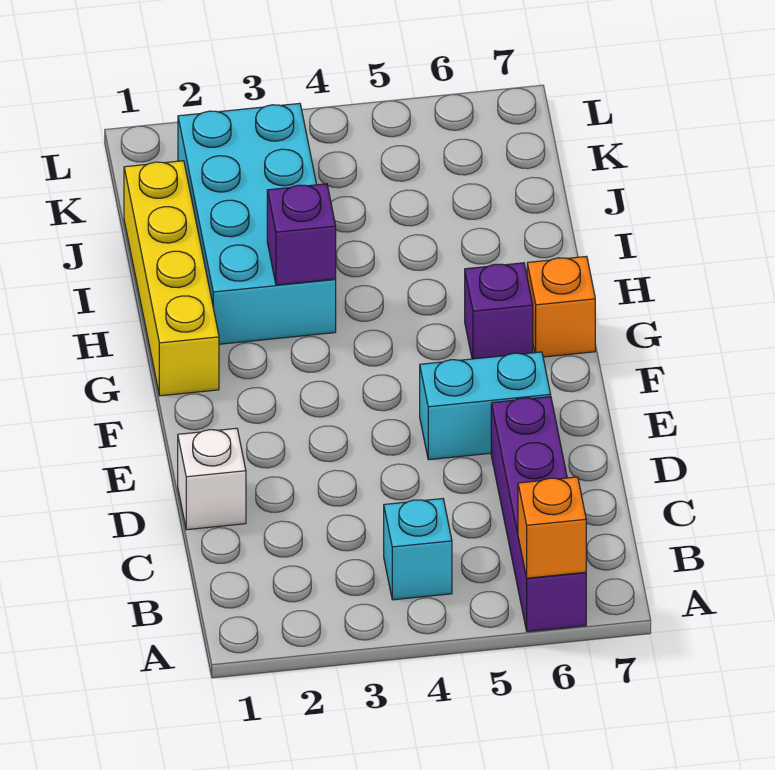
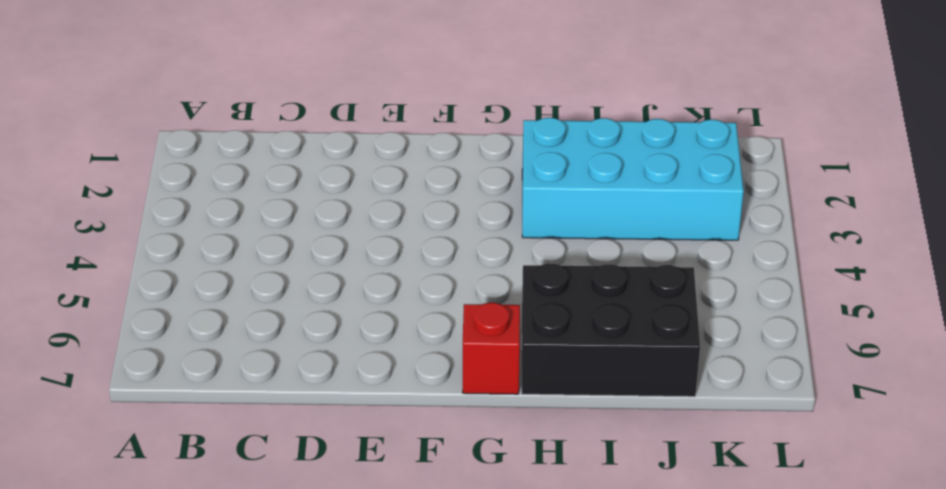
red 1x1 brick [463,303,520,394] -> orange 1x1 brick [527,256,595,357]
black 2x3 brick [522,263,700,397] -> none
none -> purple 1x4 brick [491,397,586,632]
none -> cyan 1x1 brick [384,499,452,600]

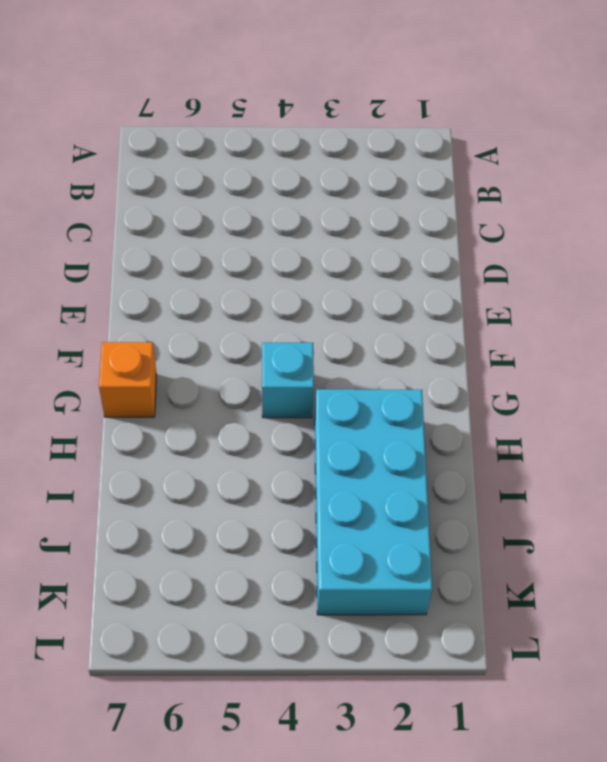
cyan 1x1 brick [262,343,314,418] -> cyan 1x1 brick moved to [384,499,452,600]
none -> purple 1x4 brick [491,397,586,632]
none -> white 1x1 brick [178,428,246,530]

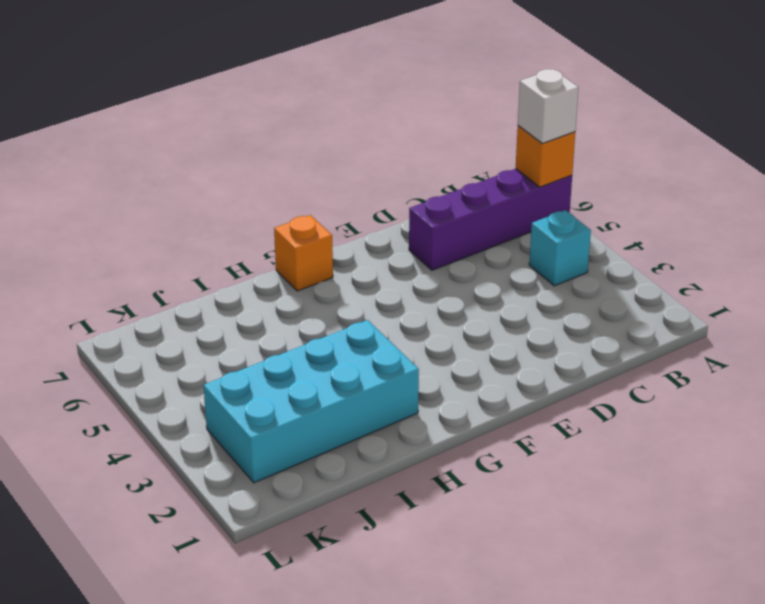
white 1x1 brick [518,69,579,143] -> white 1x1 brick moved to [178,428,246,530]
none -> cyan 1x2 brick [420,352,551,460]
none -> yellow 1x4 brick [124,161,219,396]

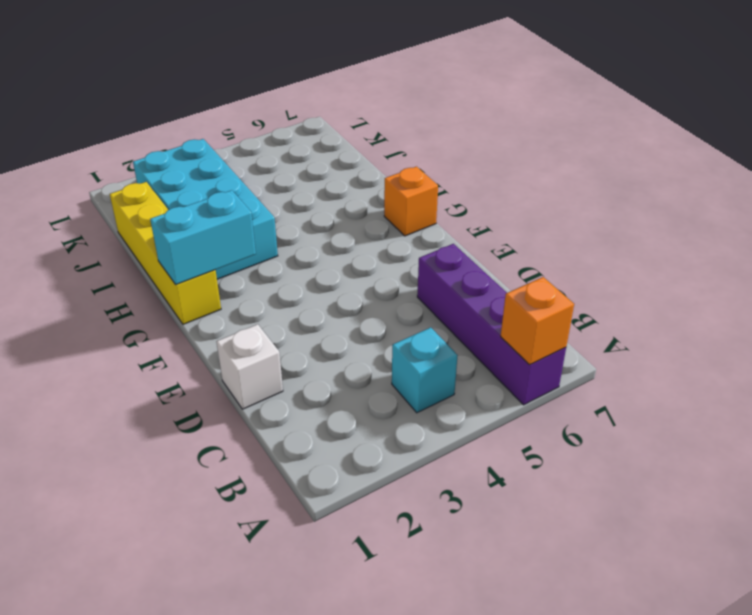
cyan 1x2 brick [150,190,256,284] -> cyan 1x2 brick moved to [420,352,551,460]
none -> purple 1x1 brick [465,263,533,359]
none -> purple 1x1 brick [267,184,336,285]

